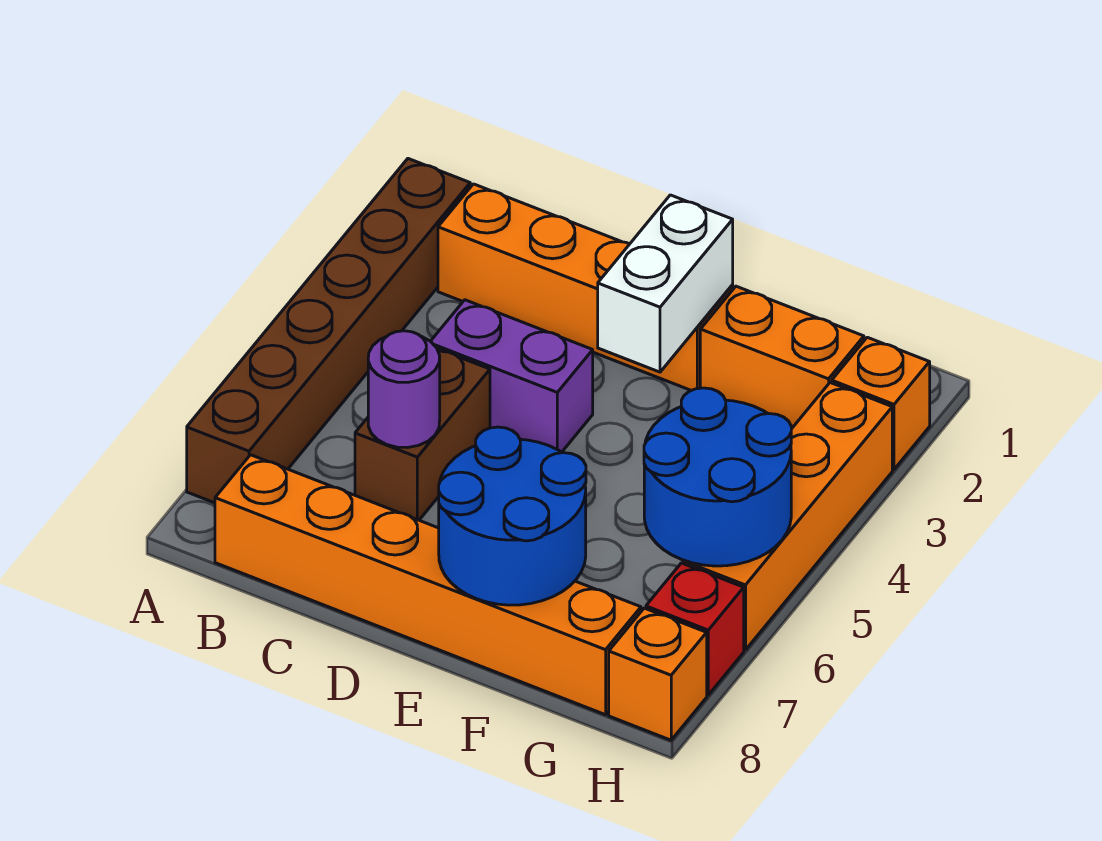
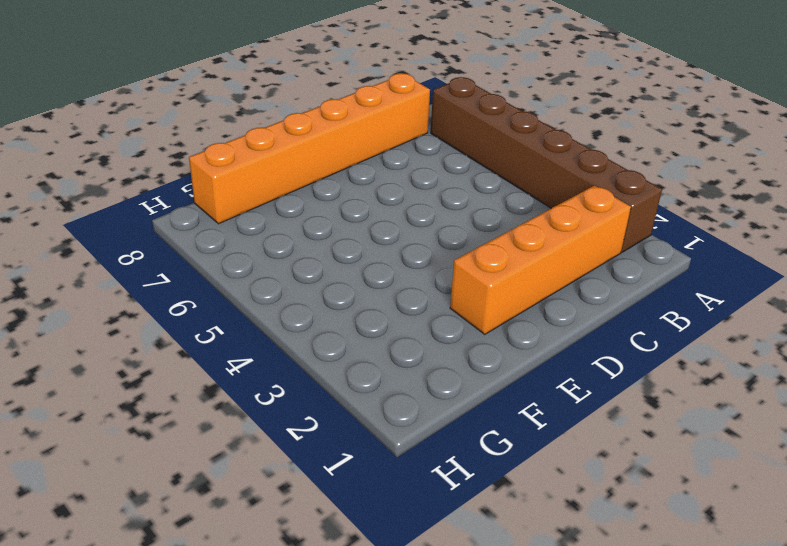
none -> purple 1x2 brick [431,300,593,452]
none -> brown 1x2 brick [355,349,490,520]
none -> orange 1x2 brick [700,286,864,429]

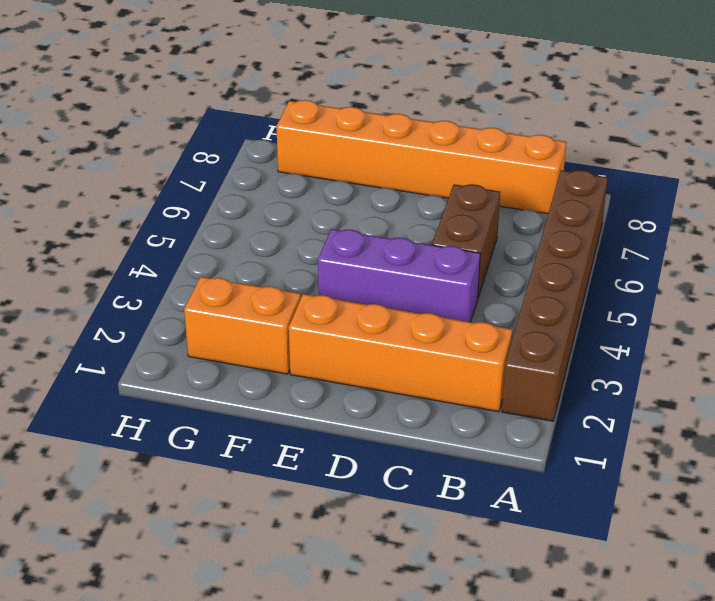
purple 1x3 brick [318,229,480,322] -> purple 1x2 brick [431,300,593,452]
none -> orange 1x1 brick [832,337,930,469]
none -> orange 1x4 brick [683,383,892,650]
none -> red 1x1 brick [646,563,744,695]

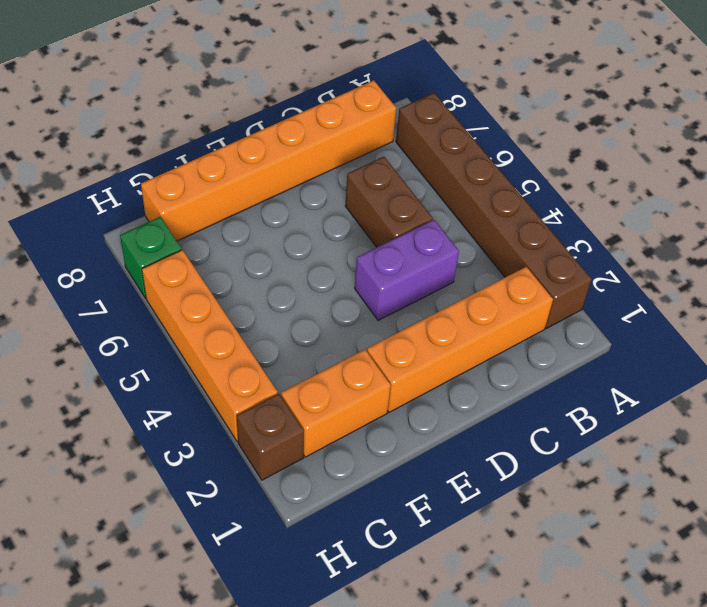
brown 1x1 brick [237,394,304,480] -> orange 1x1 brick [832,337,930,469]
green 1x1 brick [120,217,182,298] -> red 1x1 brick [646,563,744,695]
none -> orange 1x1 brick [609,608,707,740]
none -> purple 1x1 round brick [368,331,440,448]
none -> white 1x2 brick [598,195,733,372]

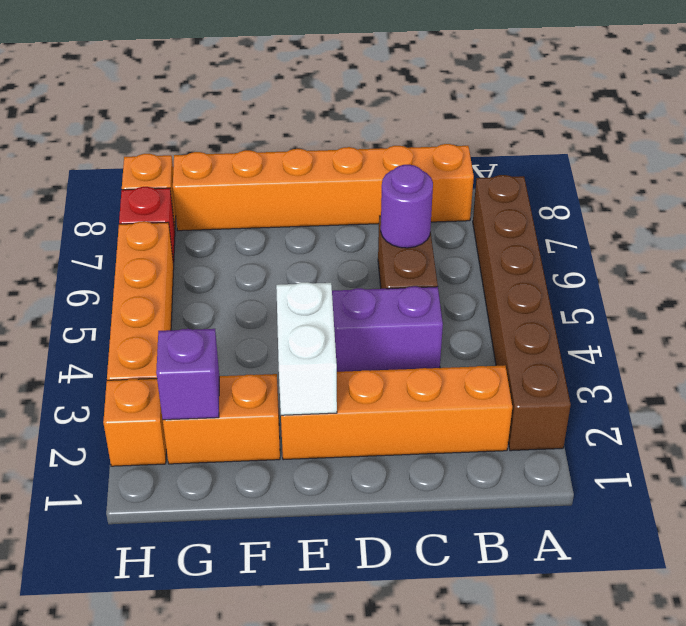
purple 1x1 brick [156,329,219,420] -> none
none -> blue 2x2 round brick [439,427,586,605]
none -> blue 2x2 round brick [644,388,791,566]

